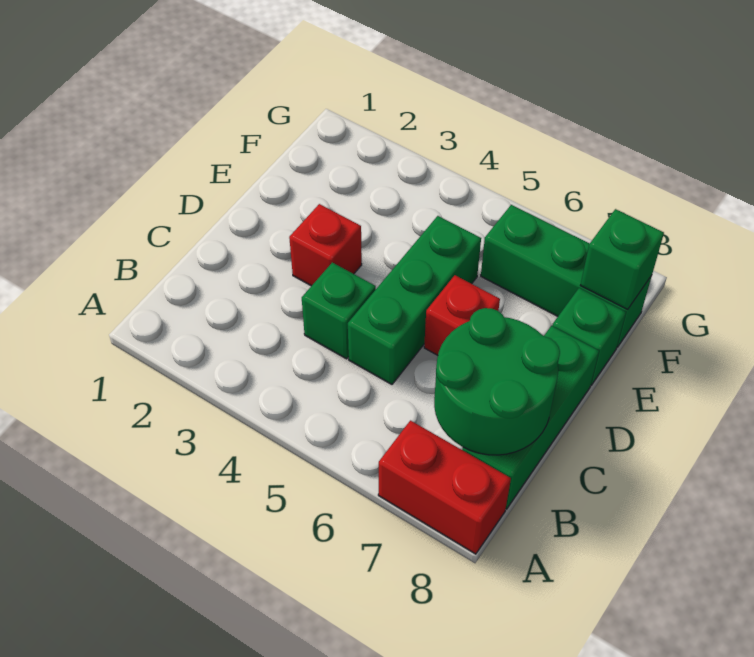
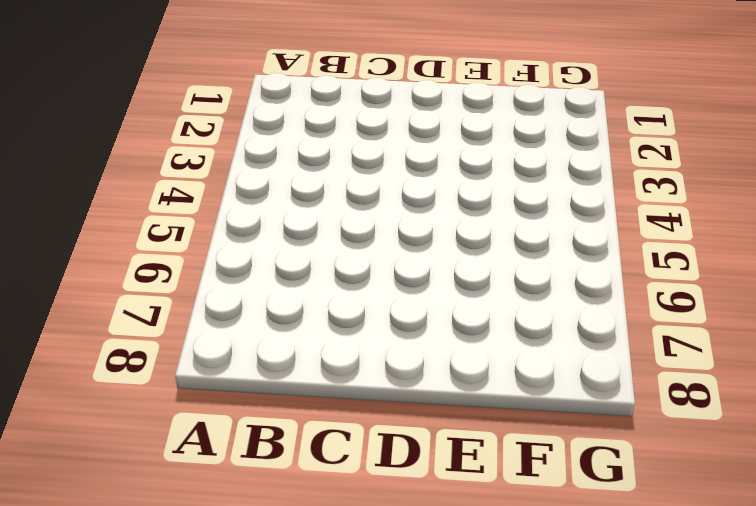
none -> red 1x2 brick [378,421,511,554]
none -> green 1x3 brick [462,326,599,509]

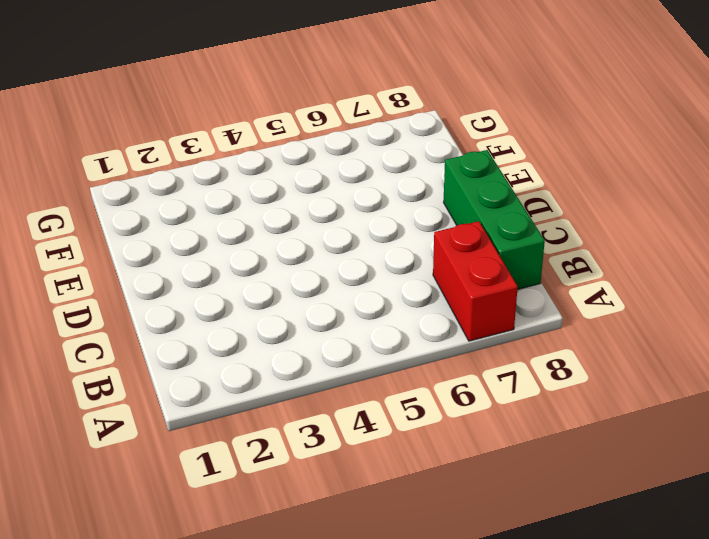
red 1x2 brick [433,221,518,341] -> red 1x2 brick turned to [378,421,511,554]
none -> green 1x1 brick [302,263,376,359]
none -> green 1x3 brick [348,216,481,384]

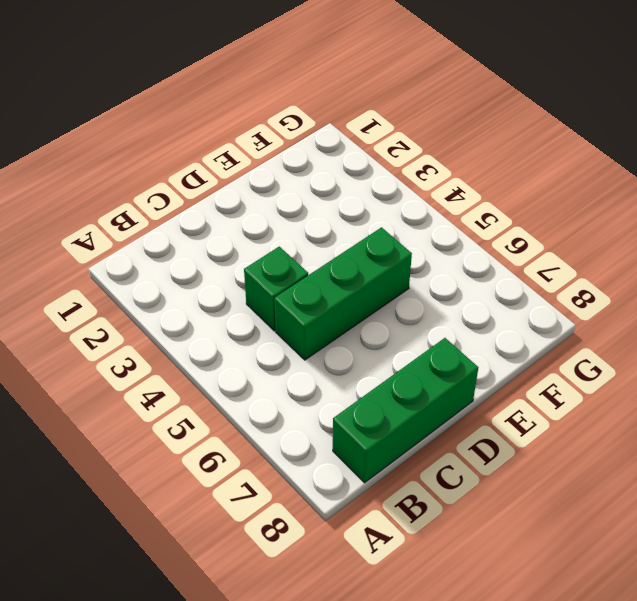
none -> red 1x2 brick [378,421,511,554]
none -> red 1x1 brick [289,204,362,286]

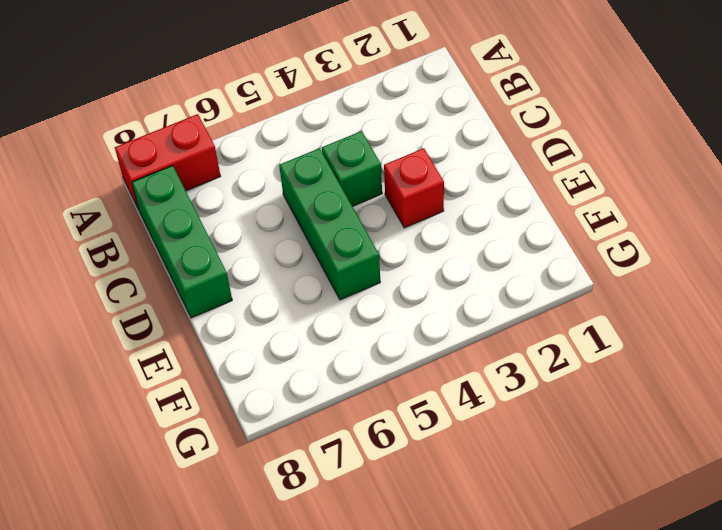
none -> red 1x1 brick [424,275,500,355]
none -> green 1x1 brick [552,288,626,385]

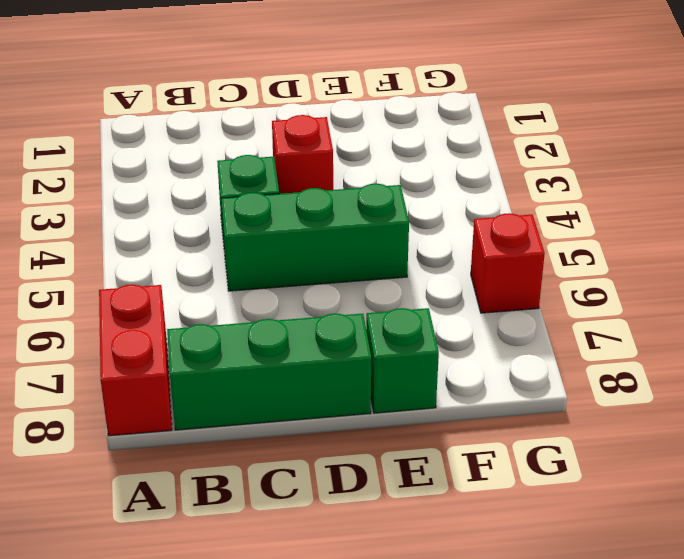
red 1x1 brick [471,213,545,313] -> red 1x1 brick moved to [424,275,500,355]
none -> green 1x3 brick [481,205,652,347]
none -> green 2x2 round brick [434,308,560,455]

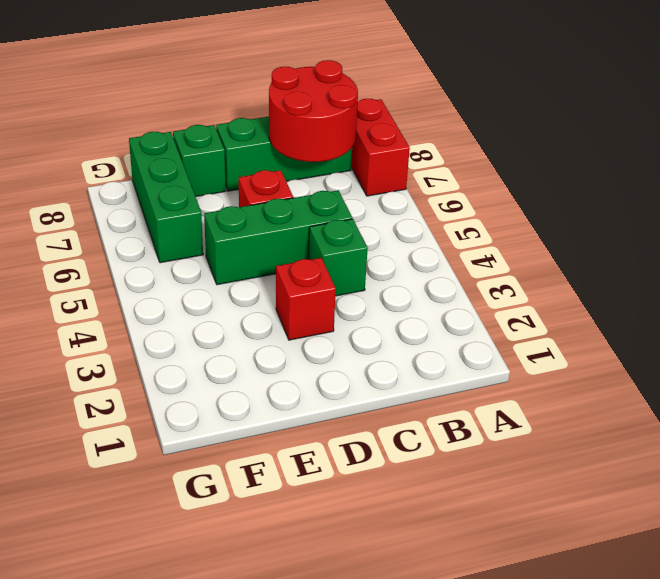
red 2x2 round brick [269,60,358,162] -> green 2x2 round brick [434,308,560,455]
none -> green 1x1 brick [580,209,664,309]

